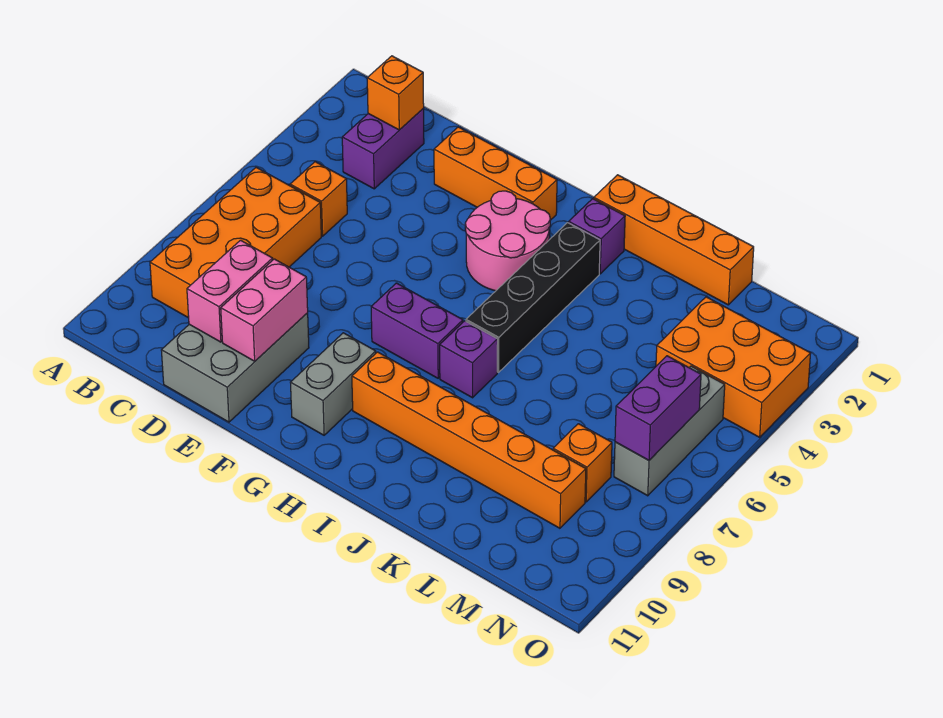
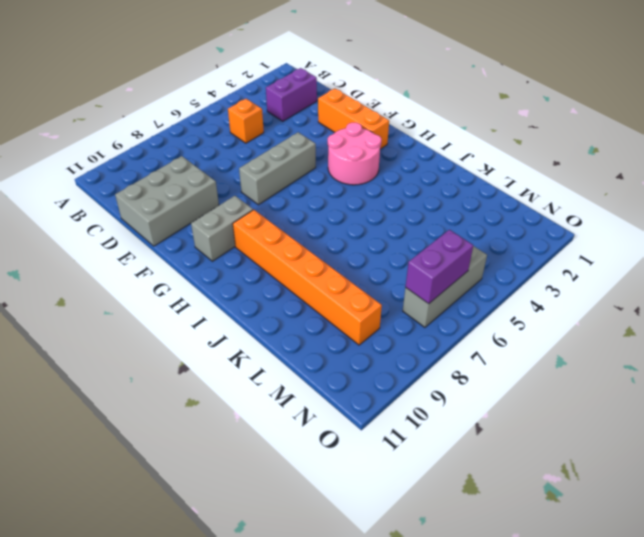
grey 1x3 brick [239,132,316,205] -> none
none -> orange 2x4 brick [150,167,321,318]
none -> purple 1x2 brick [371,283,463,378]
none -> orange 1x4 brick [594,175,754,305]

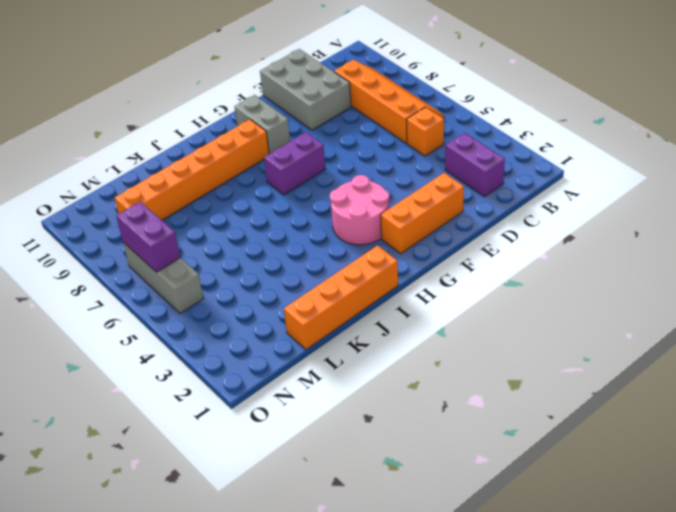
orange 2x4 slope [334,60,444,143] -> orange 2x4 brick [150,167,321,318]
none -> purple 1x1 brick [569,199,625,274]
none -> black 1x4 brick [466,223,600,372]
none -> purple 1x1 brick [440,321,498,398]

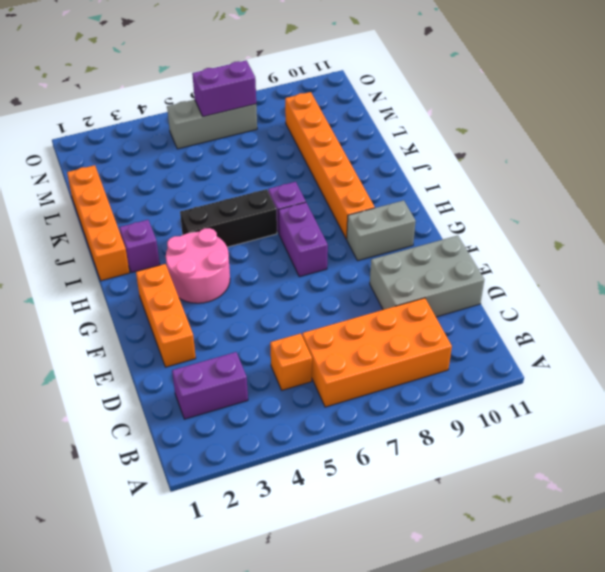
black 1x3 brick [180,189,277,247] -> black 1x4 brick [466,223,600,372]
none -> orange 2x3 brick [656,297,811,437]
none -> orange 1x1 brick [553,424,612,502]
none -> orange 1x1 brick [367,56,424,130]

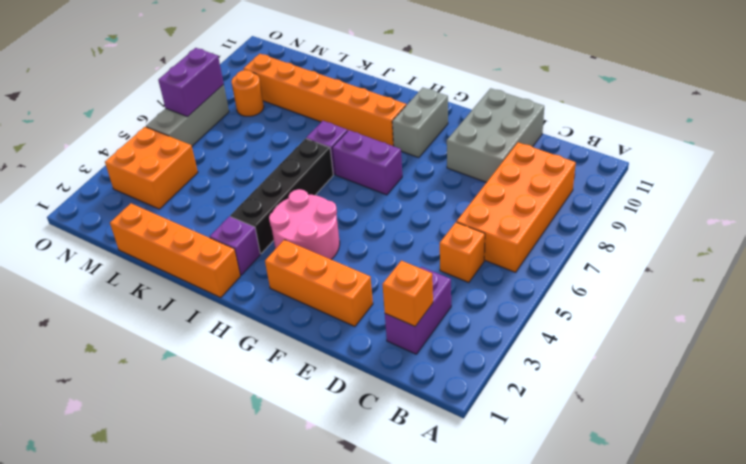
orange 2x2 brick [105,127,198,209] -> orange 2x3 brick [656,297,811,437]
orange 1x1 round brick [231,70,264,116] -> orange 1x1 brick [553,424,612,502]
none -> pink 1x2 brick [187,240,273,342]
none -> pink 1x2 brick [221,259,308,361]

